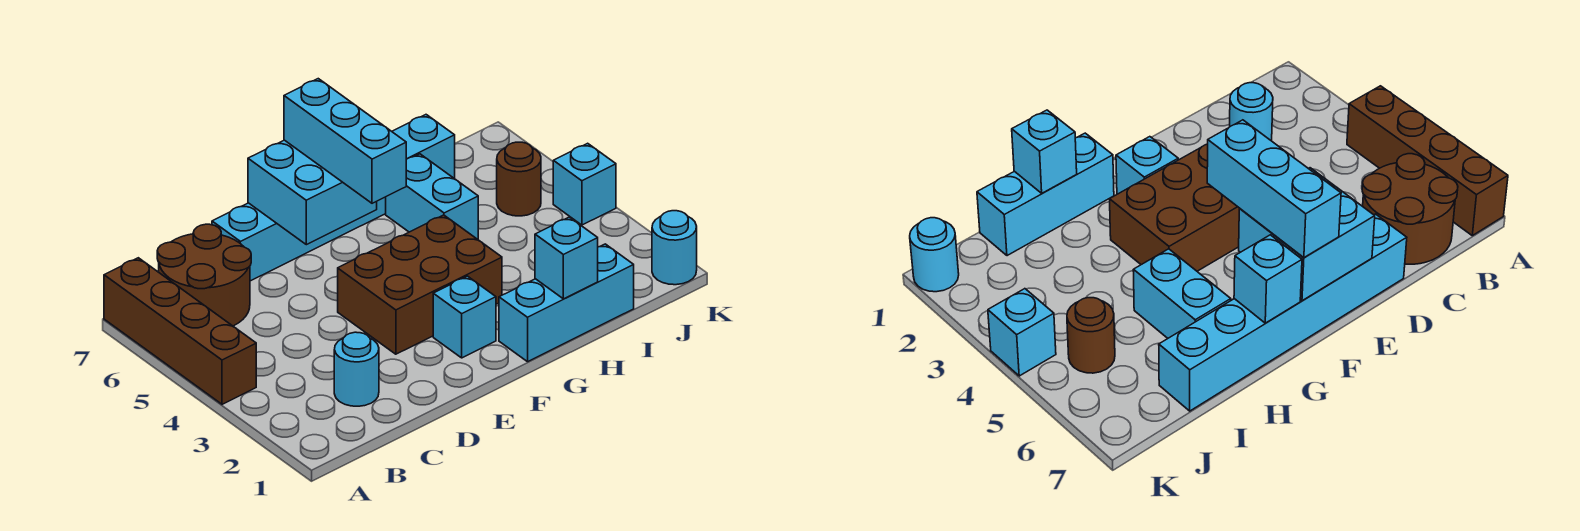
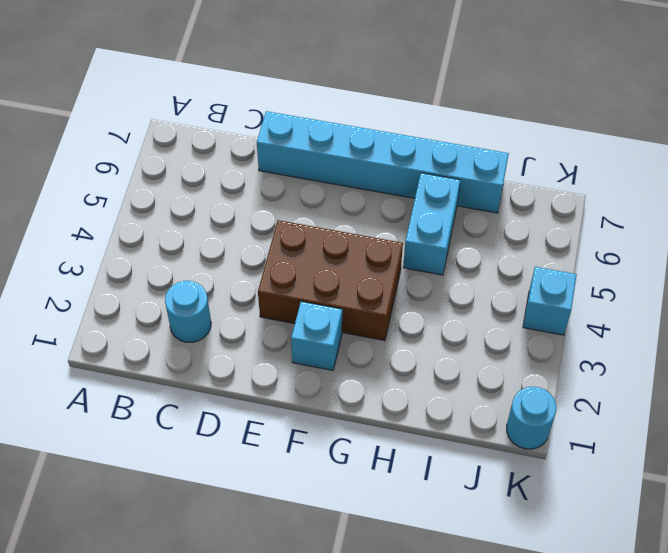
none -> brown 1x4 brick [104,258,256,404]
none -> brown 2x2 round brick [157,224,251,326]
none -> cyan 1x3 brick [499,244,634,362]

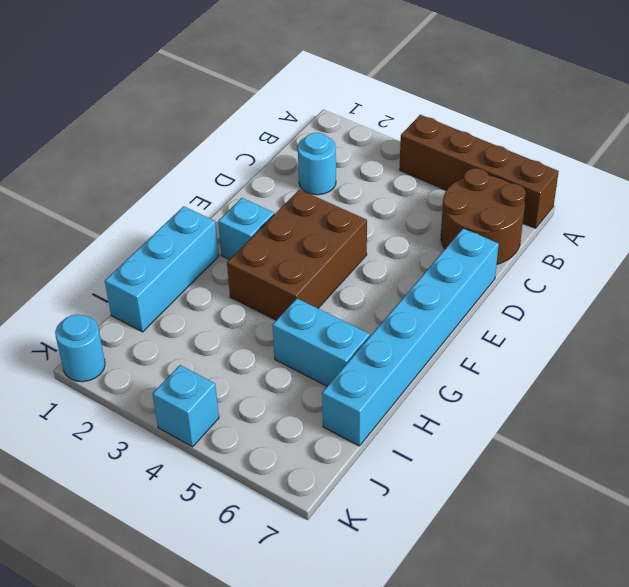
none -> brown 1x1 round brick [497,142,541,216]
none -> cyan 2x2 brick [248,140,377,245]
none -> cyan 1x1 brick [1234,235,1302,323]

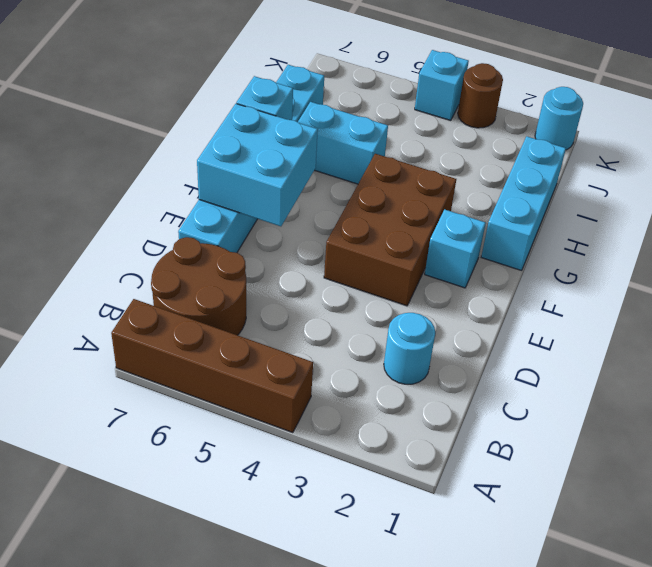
brown 1x1 round brick [458,63,503,128] -> brown 1x1 round brick moved to [497,142,541,216]
none -> cyan 1x1 brick [535,217,598,299]
none -> cyan 1x3 brick [284,79,406,203]

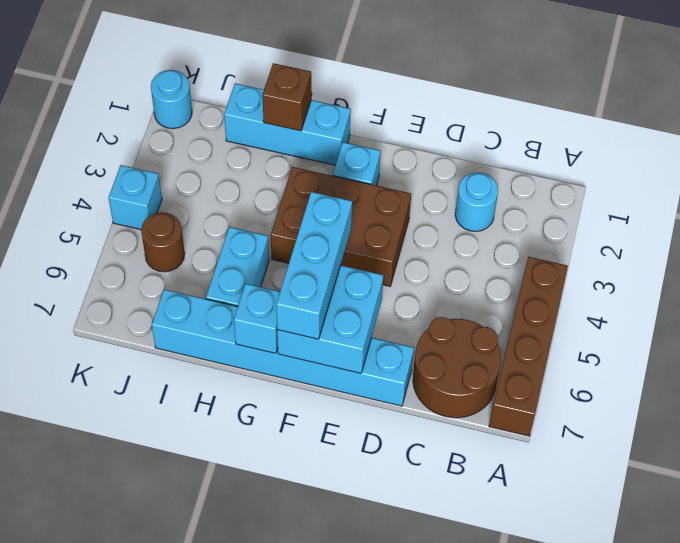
brown 1x1 brick [262,63,311,131] -> cyan 1x1 brick [535,217,598,299]

